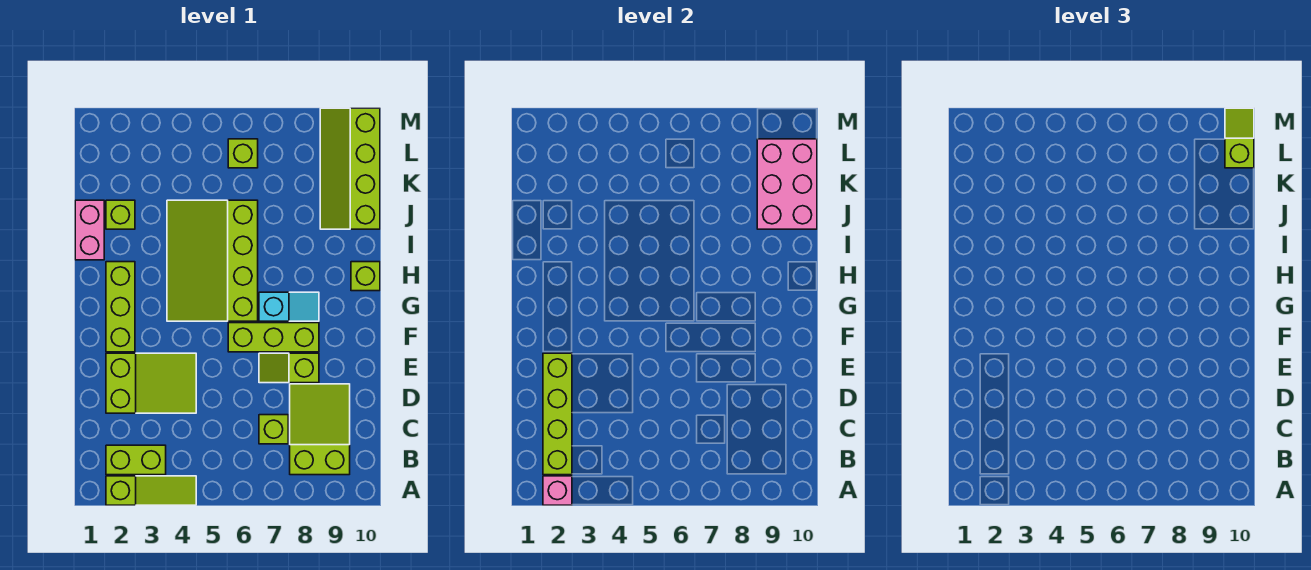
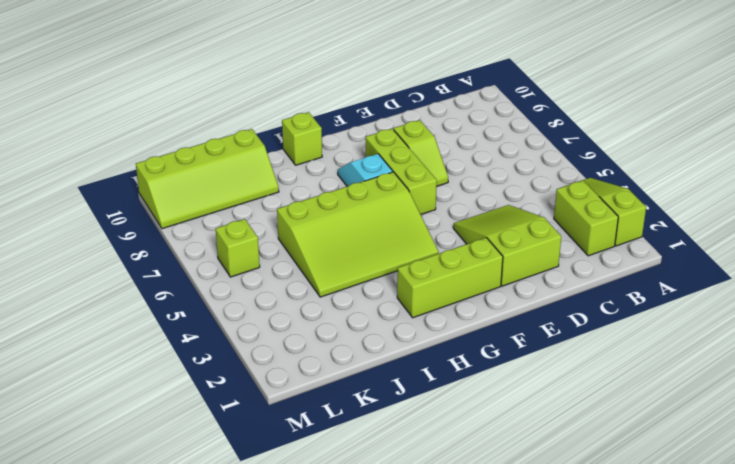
none -> lime 2x3 slope [290,384,350,475]
none -> lime 1x1 brick [259,415,288,444]
none -> pink 1x2 brick [75,200,104,260]

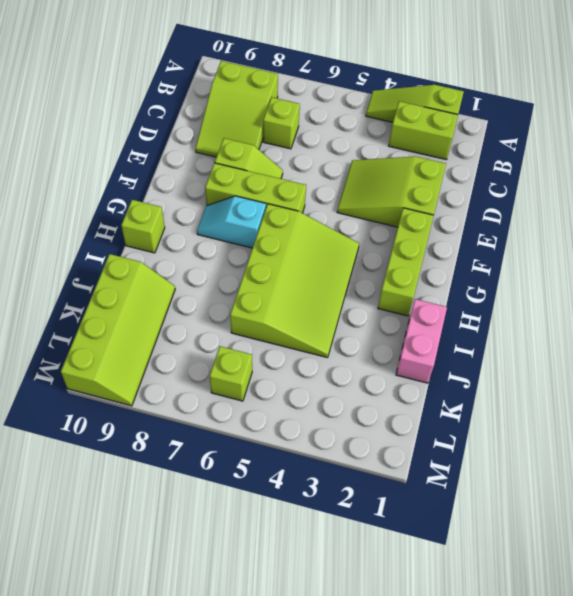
none -> lime 1x1 brick [106,200,135,229]
none -> pink 1x1 brick [543,476,572,505]
none -> lime 1x4 brick [543,353,572,475]

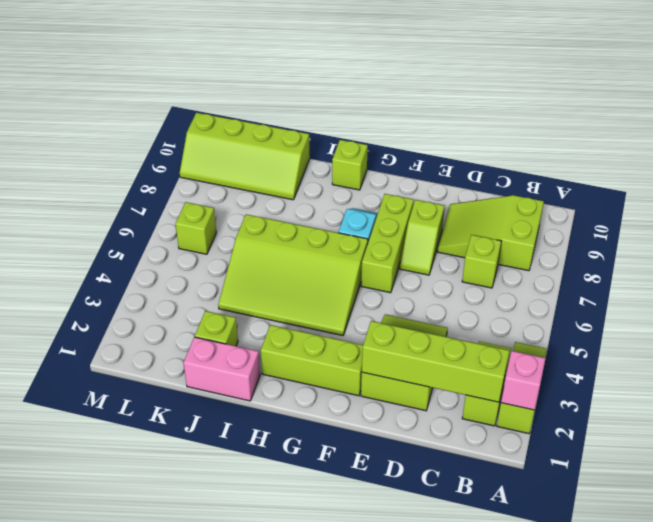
none -> pink 2x3 brick [757,139,817,229]
none -> lime 1x2 slope [1225,108,1254,168]

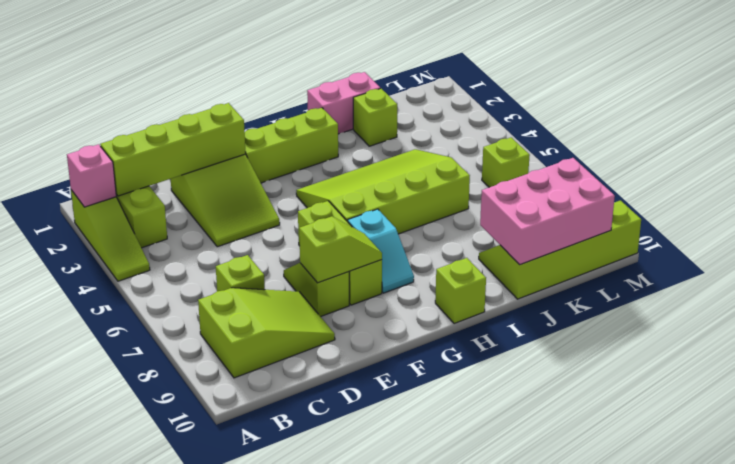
lime 1x2 slope [299,216,382,283] -> lime 1x2 slope moved to [1225,108,1254,168]

